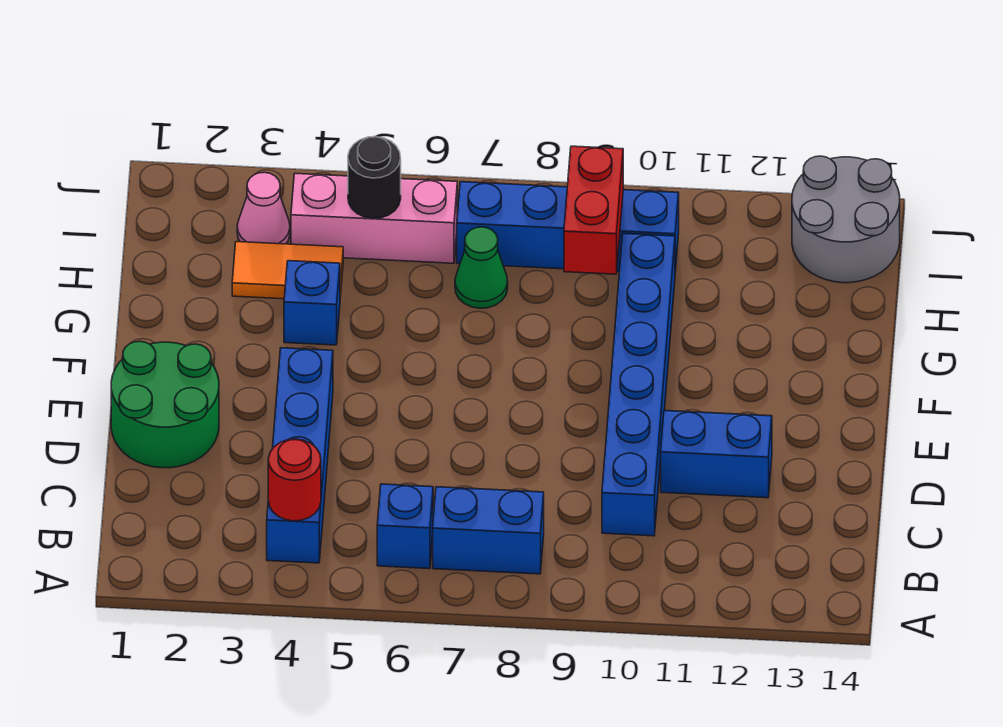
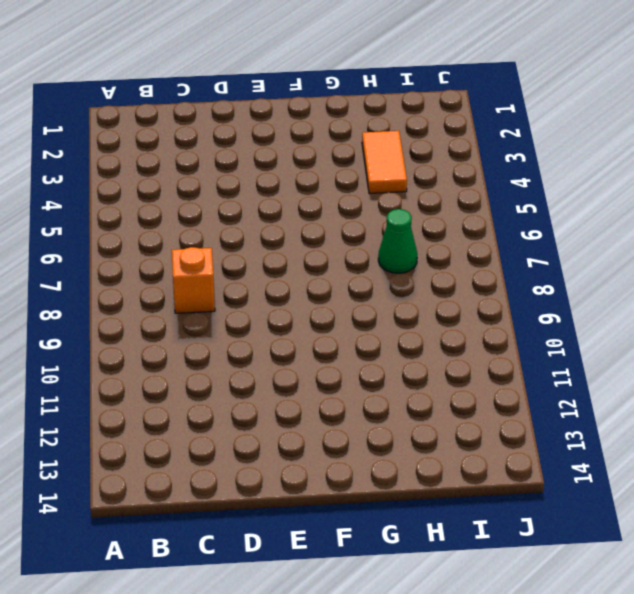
orange 1x1 brick [172,247,215,313] -> none
none -> blue 1x4 brick [267,348,333,563]
none -> blue 1x1 brick [377,484,433,569]
none -> blue 1x2 brick [433,487,544,574]

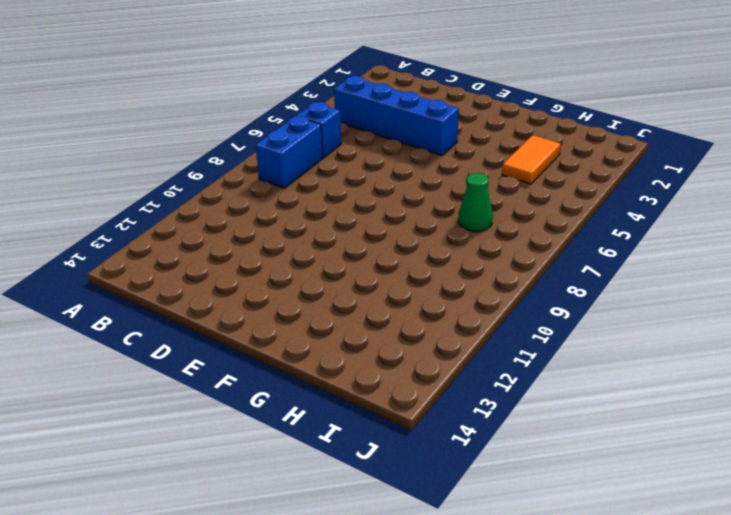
none -> blue 1x6 brick [602,233,675,536]
none -> green 2x2 round brick [111,341,219,468]
none -> blue 1x2 brick [661,410,772,498]

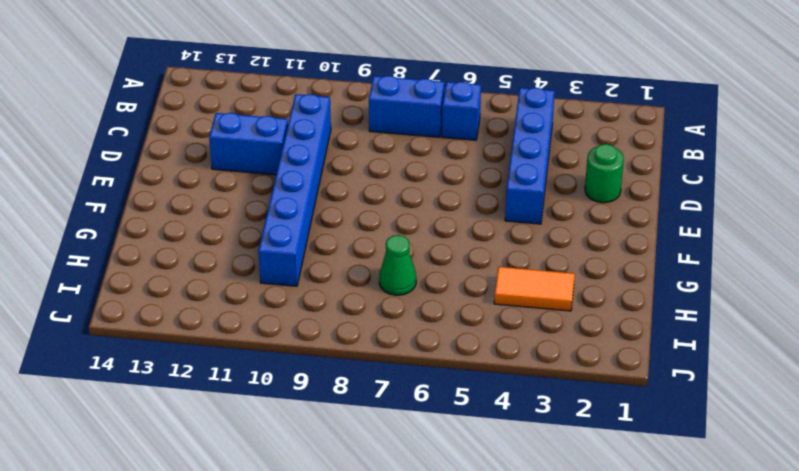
green 1x1 round brick [585,144,624,203] -> green 2x2 round brick [111,341,219,468]
none -> blue 1x1 brick [284,261,340,345]
none -> pink 1x1 cone [237,172,290,244]
none -> pink 1x3 brick [291,173,457,263]

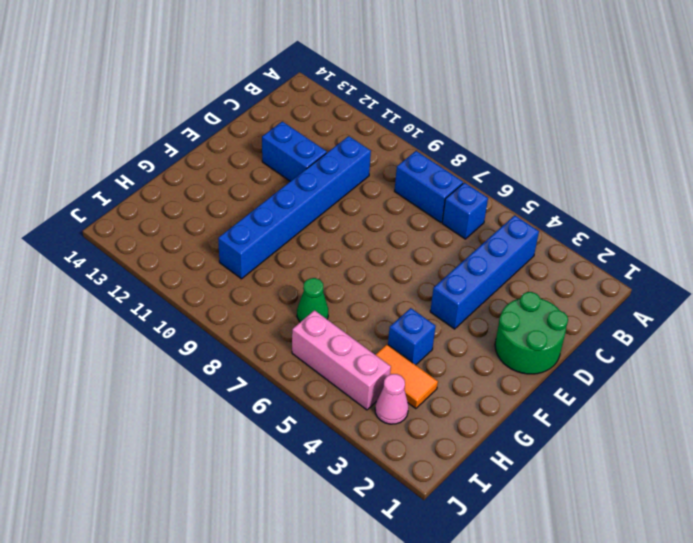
none -> blue 1x4 brick [457,182,679,272]
none -> grey 2x2 round brick [792,156,900,283]
none -> red 1x1 round brick [268,439,321,521]

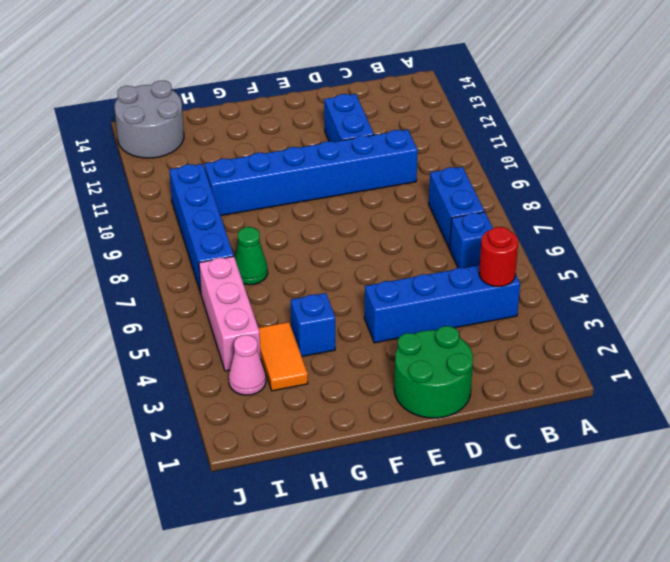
none -> red 1x2 brick [564,146,623,274]
none -> black 1x1 round brick [348,137,401,219]

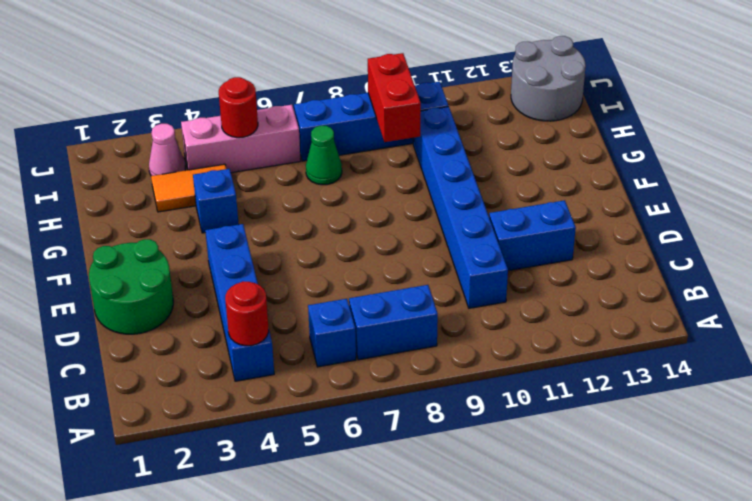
red 1x1 round brick [219,77,258,138] -> black 1x1 round brick [348,137,401,219]

